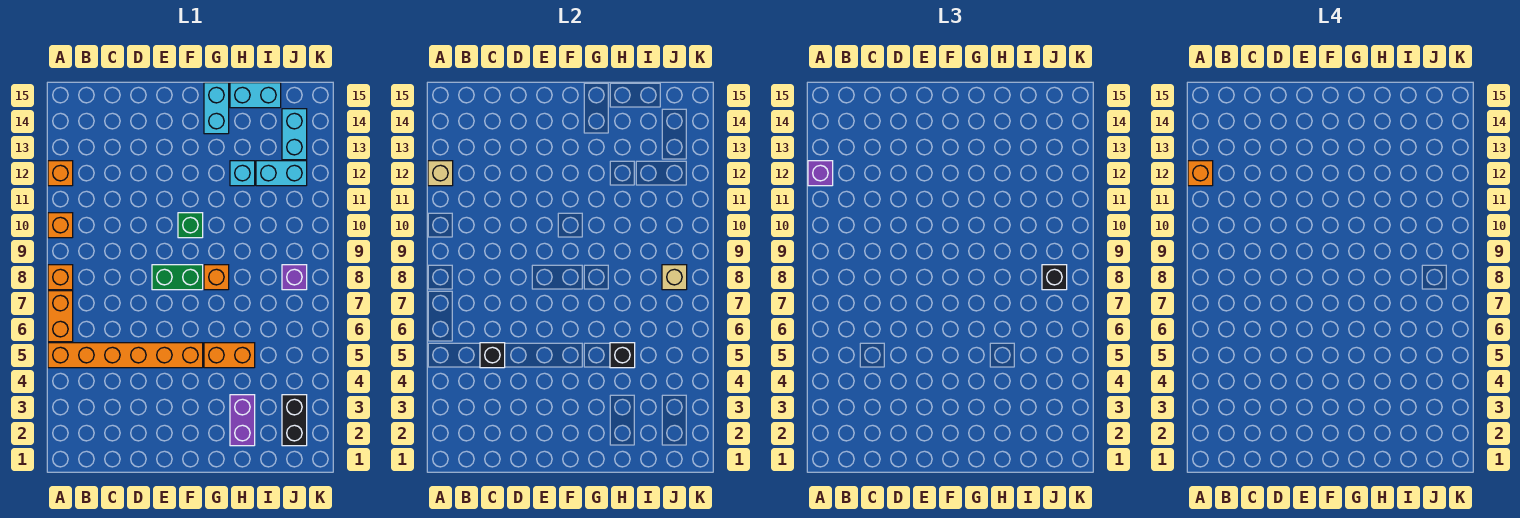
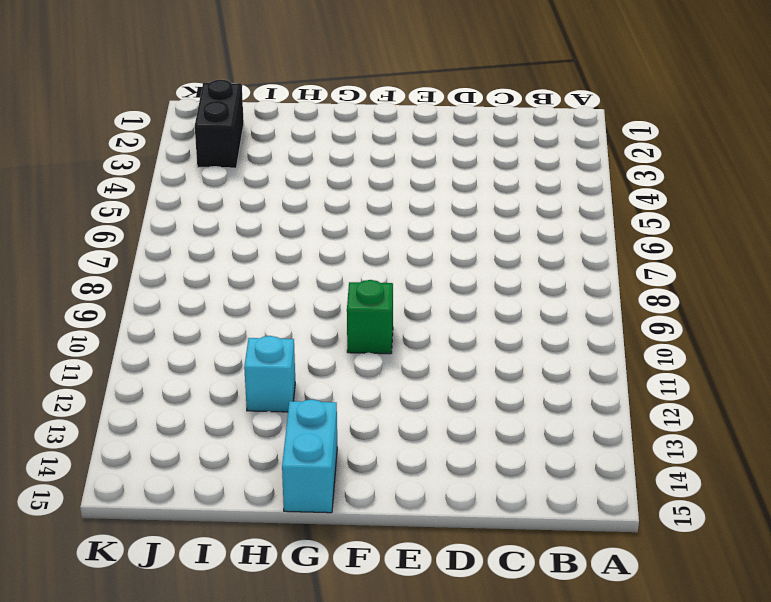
none -> orange 1x6 brick [48,343,203,368]
none -> orange 1x2 brick [48,291,73,342]
none -> orange 1x1 brick [48,265,73,290]

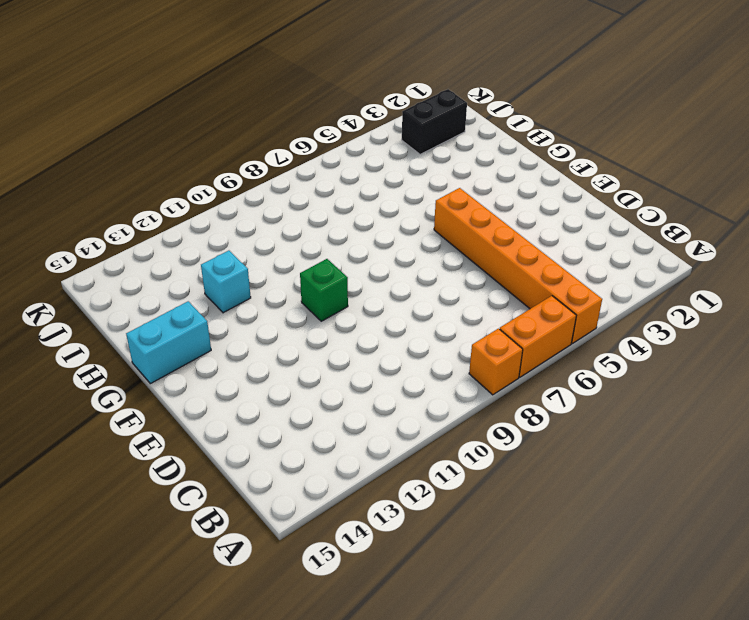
none -> orange 1x1 brick [48,213,73,238]
none -> orange 1x1 brick [48,161,73,186]
none -> green 1x2 brick [152,265,203,290]

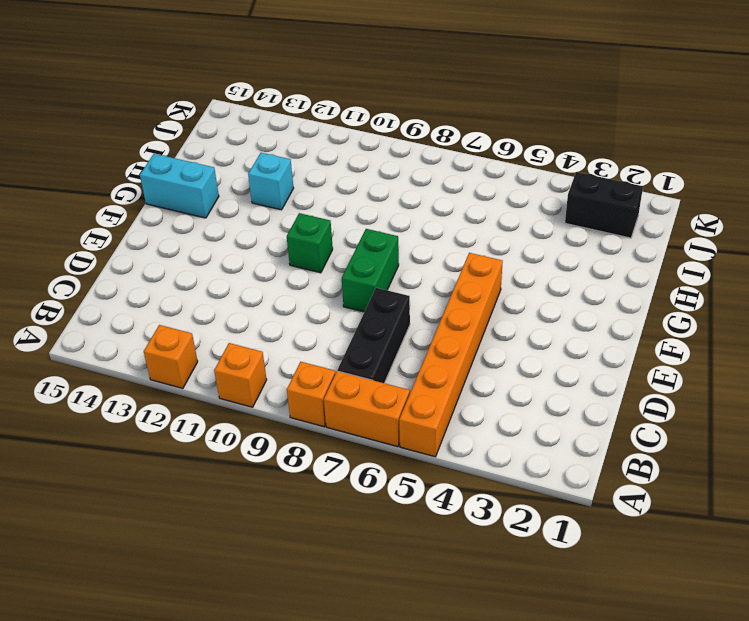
black 1x3 brick [338,288,410,383] -> none
none -> orange 1x2 brick [204,343,255,368]
none -> orange 1x1 brick [204,265,229,290]
none -> purple 1x2 brick [230,395,255,446]

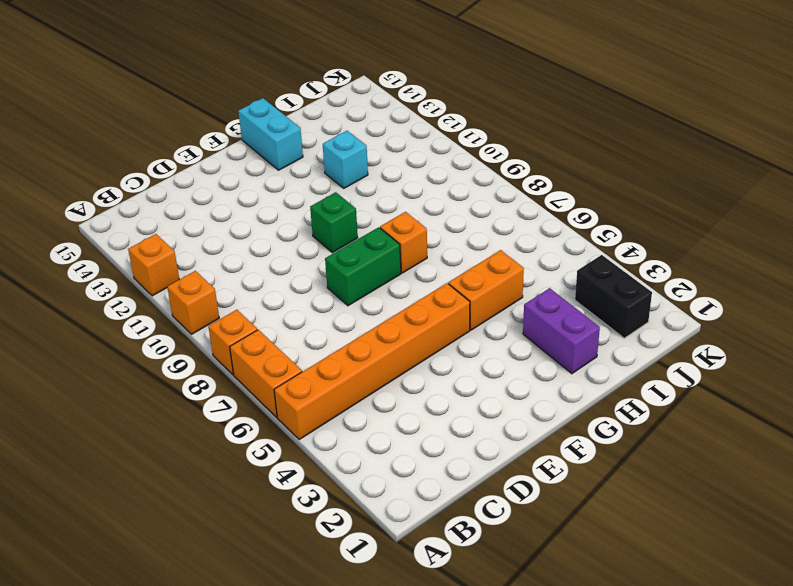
none -> cyan 1x2 brick [230,83,281,108]
none -> cyan 1x2 brick [256,161,307,186]
none -> purple 1x1 brick [282,265,307,290]

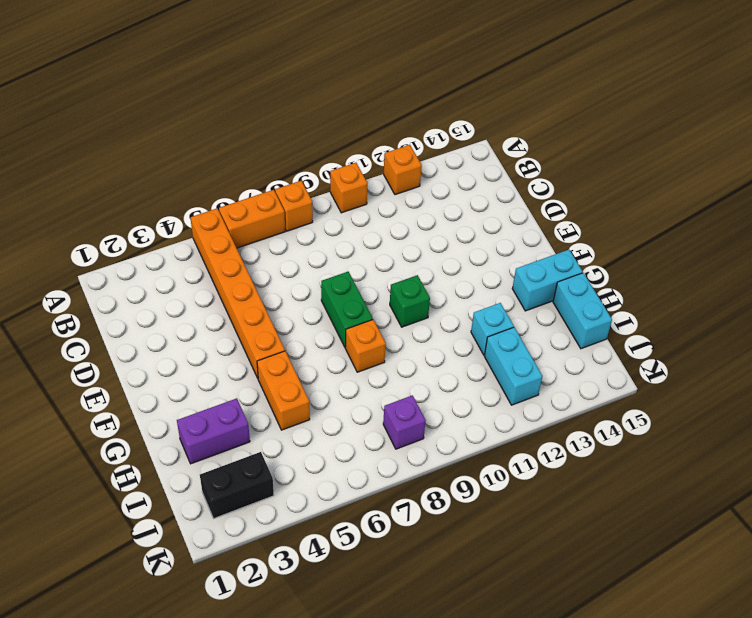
none -> cyan 1x2 brick [282,109,307,160]
none -> tan 1x1 brick [428,161,453,186]
none -> black 1x1 brick [480,343,505,368]

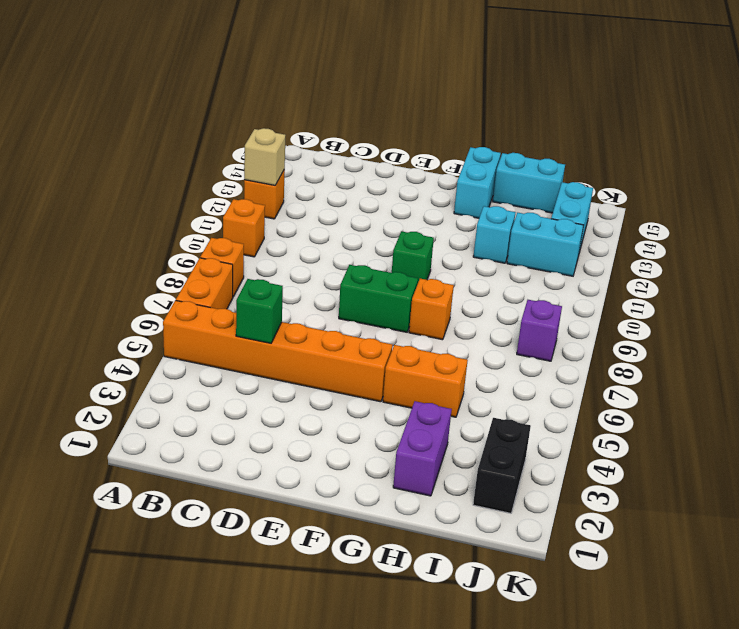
green 1x1 brick [236,279,283,343] -> black 1x1 brick [480,343,505,368]
none -> black 1x1 brick [610,343,635,368]
none -> tan 1x1 brick [662,265,687,290]
none -> purple 1x1 brick [808,161,833,186]

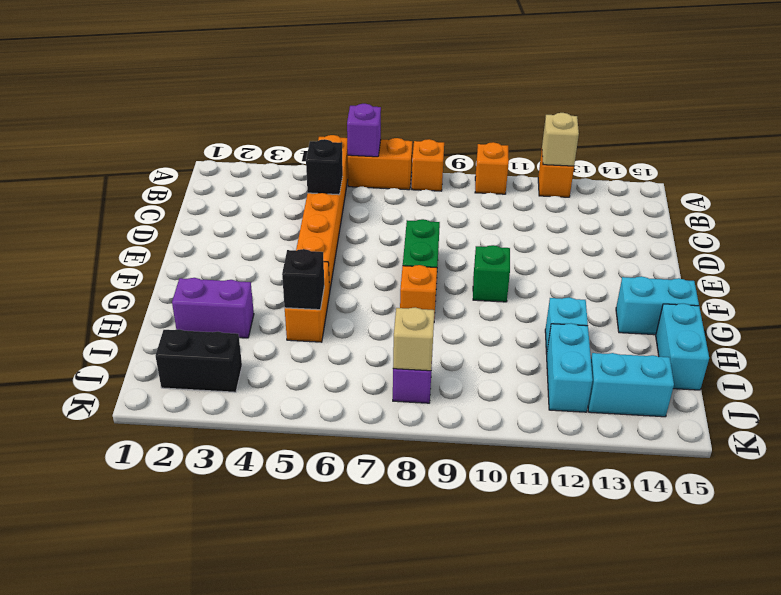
purple 1x1 brick [347,104,381,157] -> purple 1x1 brick moved to [808,161,833,186]
none -> black 1x1 brick [1042,265,1067,290]
none -> orange 1x1 brick [1188,161,1213,186]

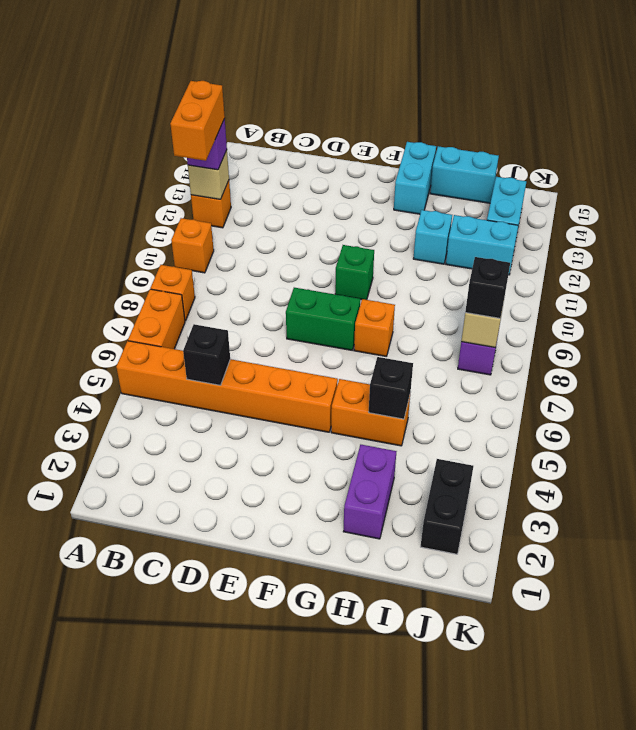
orange 1x2 brick [170,81,225,161] -> orange 1x1 brick [1188,161,1213,186]

